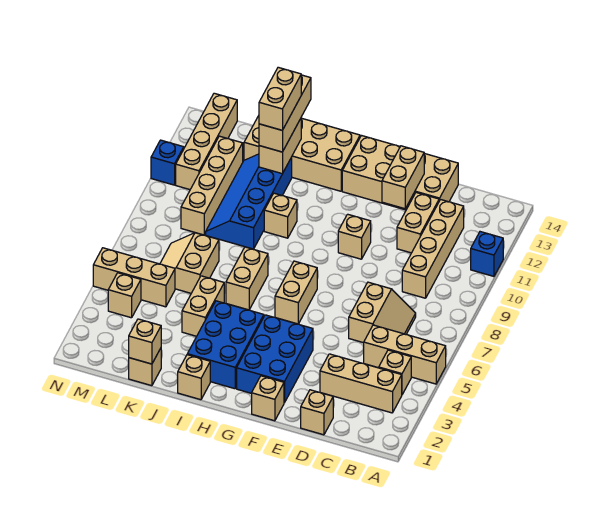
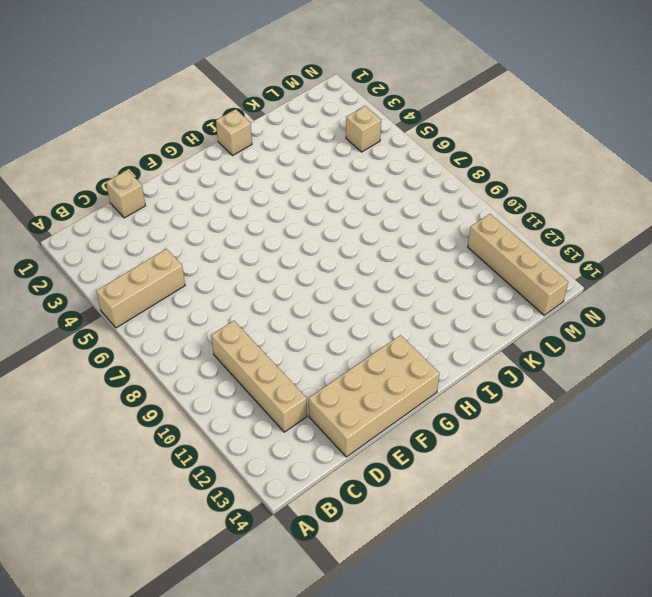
none -> blue 1x1 brick [471,232,503,276]
none -> tan 1x3 brick [320,354,402,413]
none -> tan 1x1 brick [379,350,411,394]
none -> tan 2x2 slope [349,282,416,343]

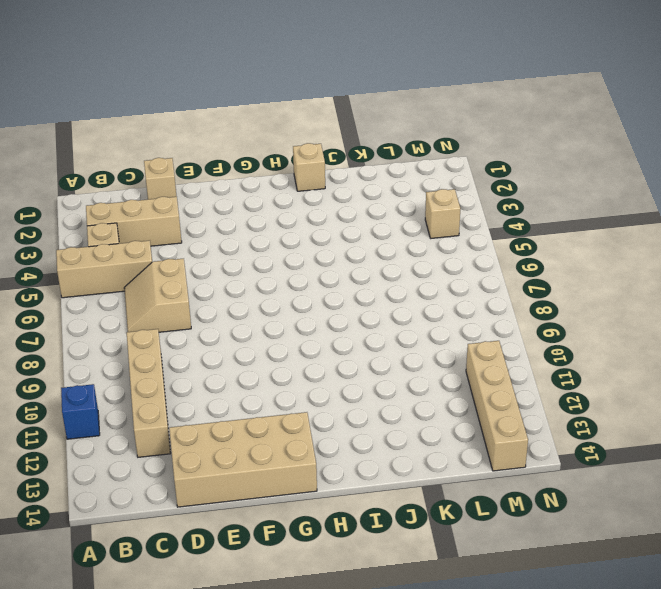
none -> tan 1x2 brick [397,193,439,253]
none -> tan 1x1 brick [252,376,284,421]
none -> blue 2x3 brick [237,315,313,403]
none -> tan 1x1 brick [338,214,371,259]

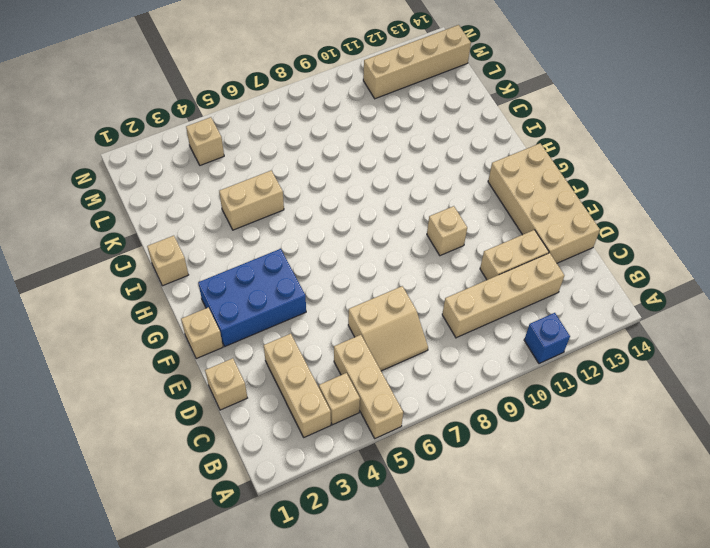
none -> tan 1x2 brick [275,261,317,324]
none -> blue 2x3 brick [187,301,264,389]
none -> tan 2x4 brick [244,116,360,191]
none -> tan 1x2 brick [226,247,268,310]

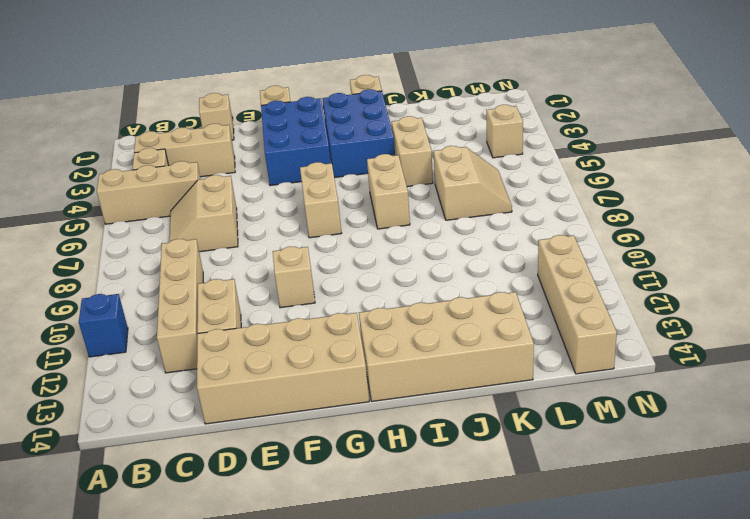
none -> tan 1x1 brick [264,193,297,238]
none -> blue 2x4 slope [206,154,292,249]
none -> tan 1x1 brick [129,348,161,386]
none -> tan 1x3 brick [93,248,175,307]

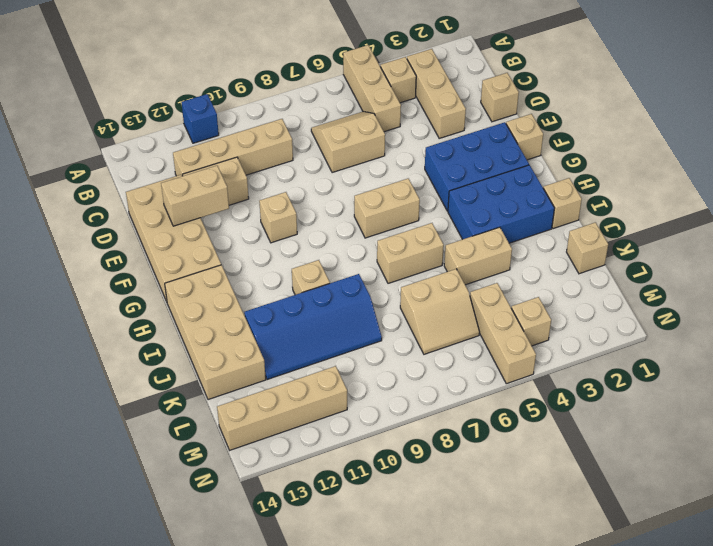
none -> tan 1x4 brick [181,136,243,235]
none -> blue 1x1 brick [151,140,184,185]
none -> tan 1x2 brick [259,119,301,174]
none -> tan 1x1 brick [129,319,161,364]

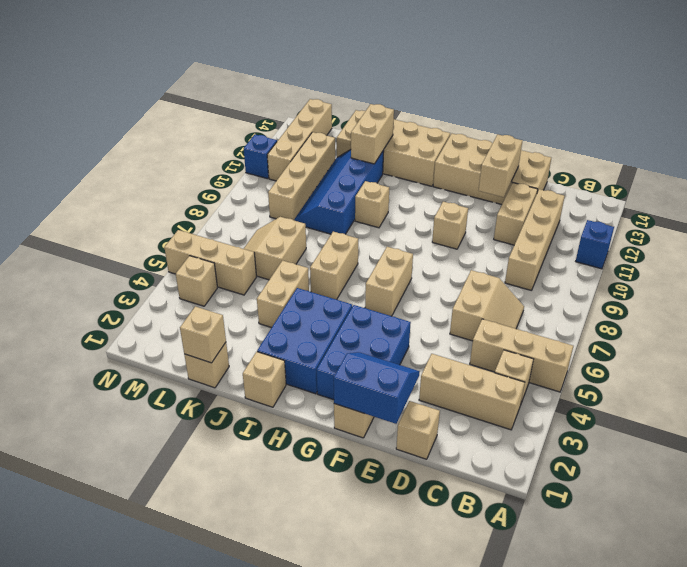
blue 2x2 slope [334,352,419,424] -> none
none -> tan 1x3 brick [259,75,311,152]
none -> tan 1x2 brick [259,67,301,130]

